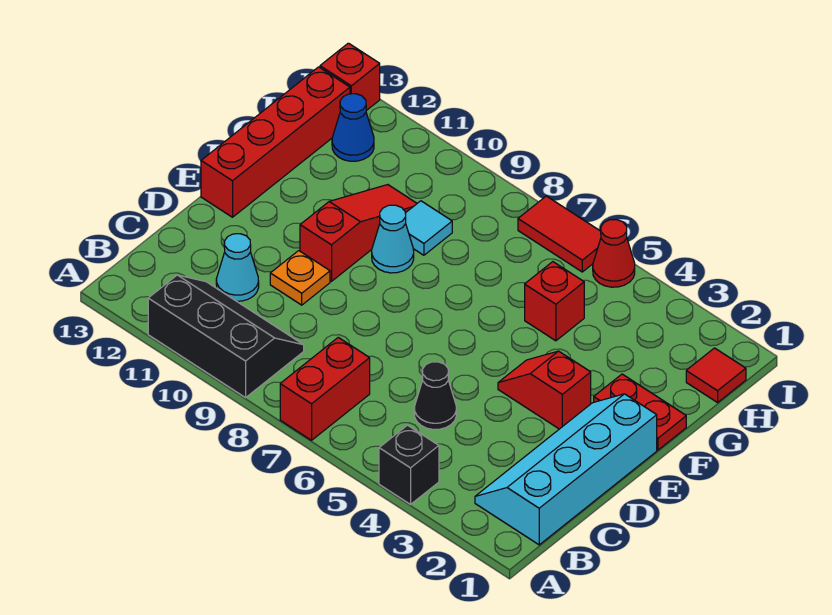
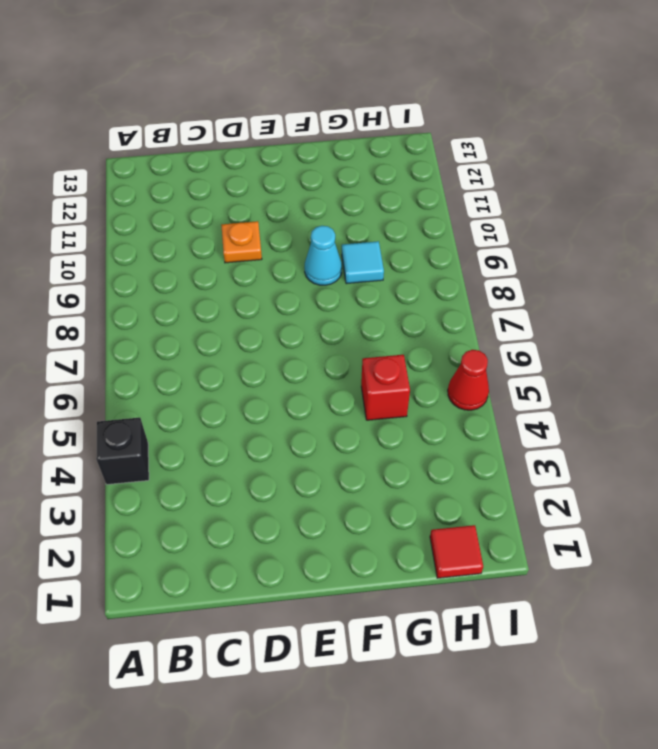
none -> red 1x2 brick [280,337,370,440]
none -> black 2x3 slope [148,275,304,398]
none -> cyan 2x4 slope [475,394,657,545]

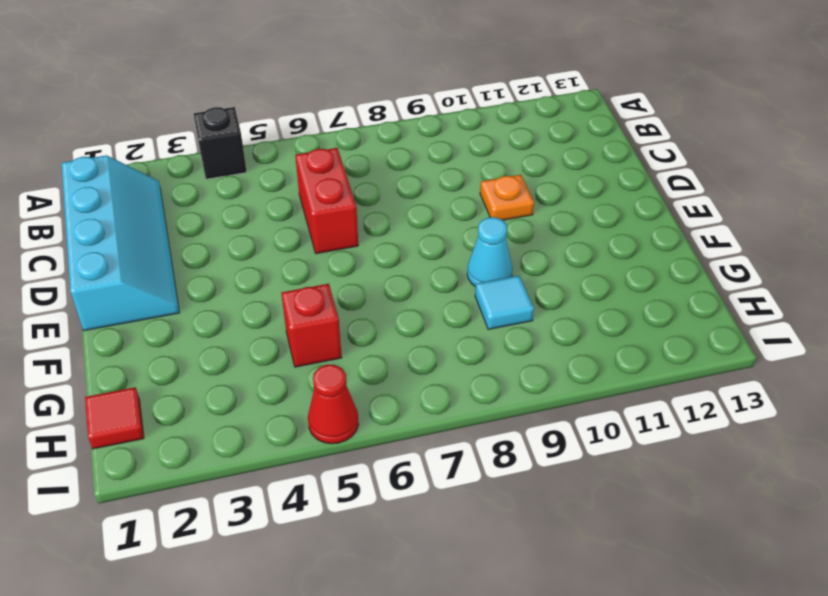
red 1x2 brick [295,148,358,254] -> red 1x2 brick moved to [280,337,370,440]
none -> black 2x3 slope [148,275,304,398]
none -> black 1x1 cone [414,362,456,430]
none -> cyan 1x1 cone [216,234,259,301]

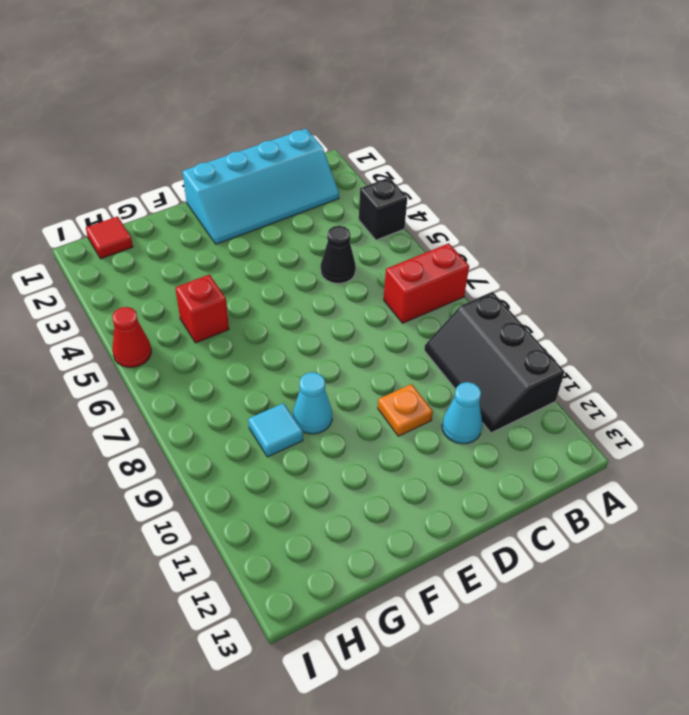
none -> red 1x2 slope [498,351,591,429]
none -> red 1x3 slope [300,185,417,281]
none -> red 1x4 brick [201,67,350,217]

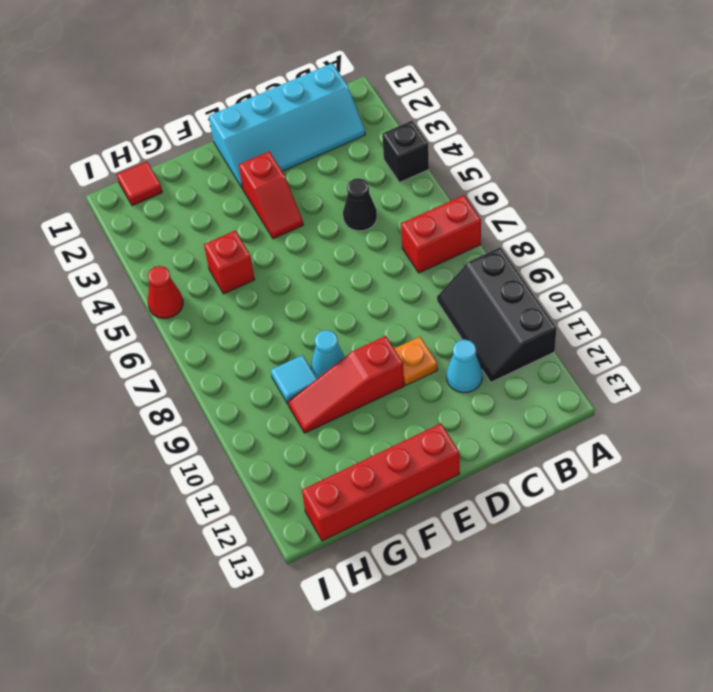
none -> red 1x2 plate [594,374,686,450]
none -> blue 1x1 cone [332,94,374,161]
none -> red 1x2 tile [518,196,601,272]

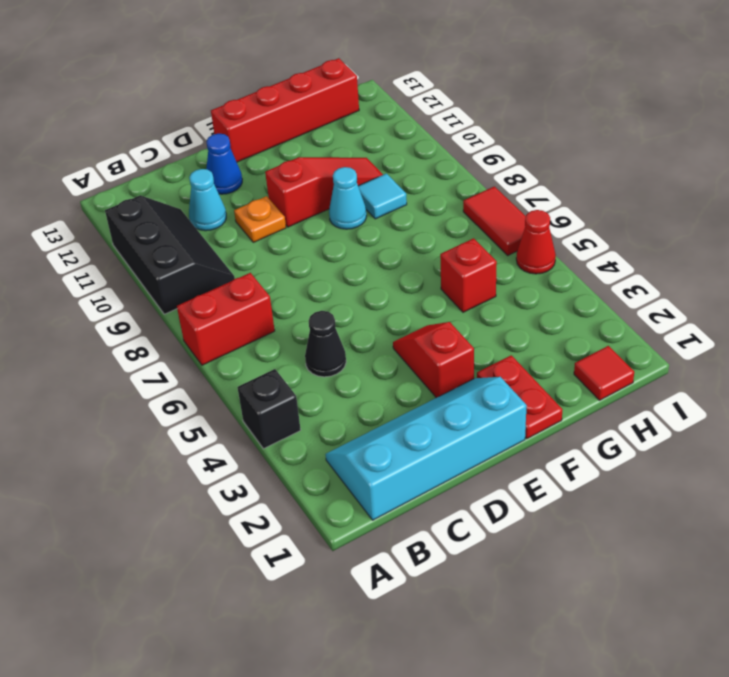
blue 1x1 cone [206,133,242,194] -> blue 1x1 cone moved to [332,94,374,161]
none -> red 1x1 brick [320,43,380,111]

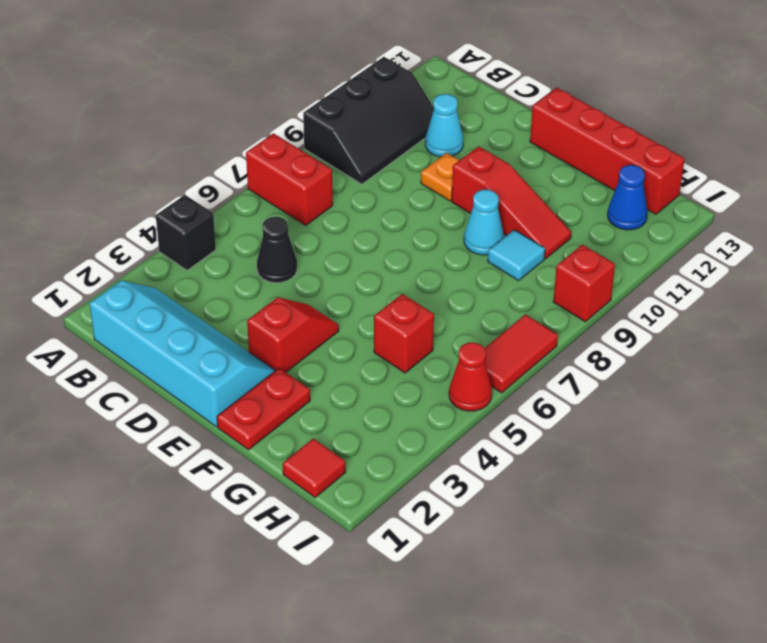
red 1x1 brick [553,245,615,322] -> red 1x1 brick moved to [320,43,380,111]

